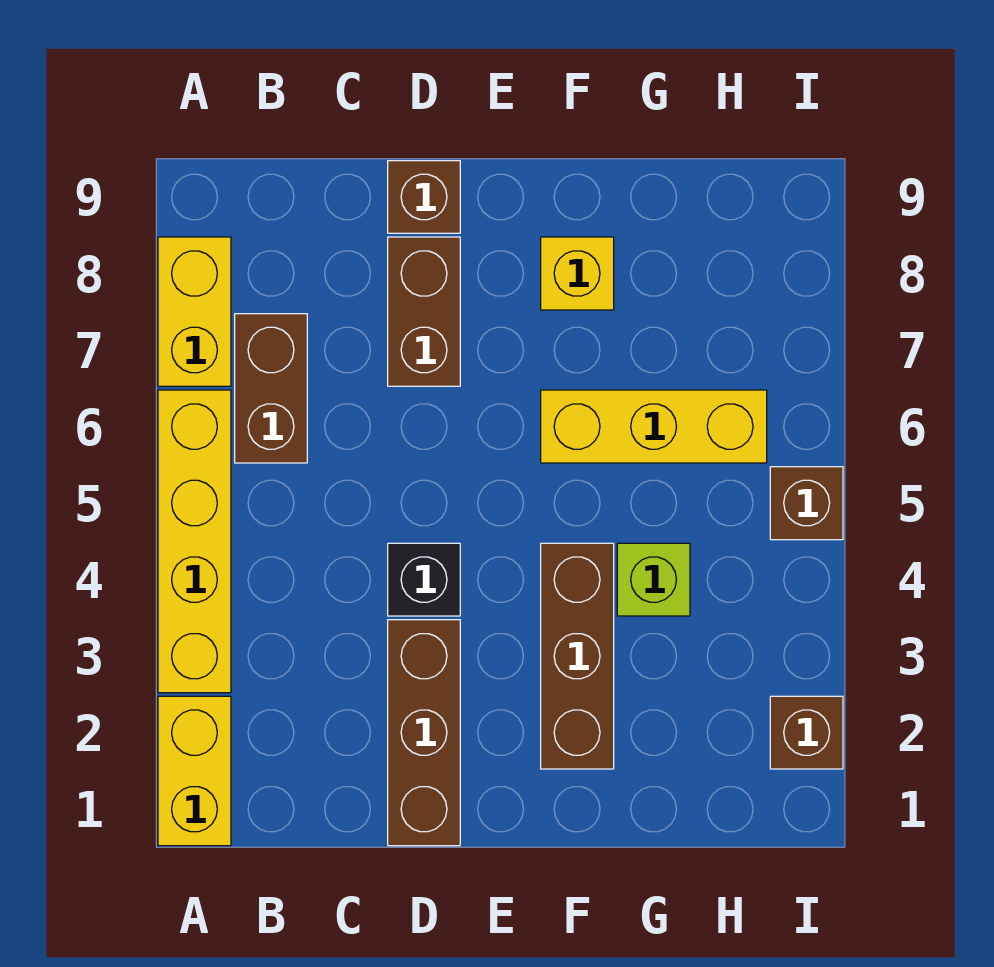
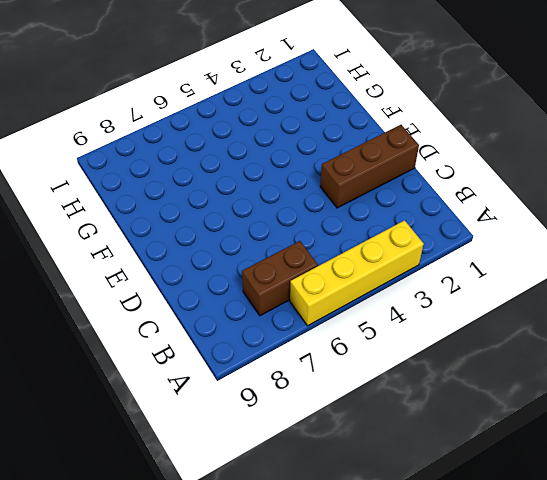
none -> yellow 1x2 brick [158,696,231,846]
none -> yellow 1x2 brick [158,237,231,386]
none -> black 1x1 brick [388,543,460,616]

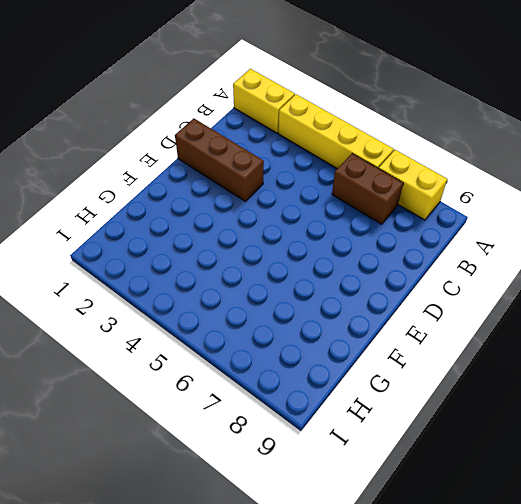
none -> black 1x1 brick [388,543,460,616]
none -> brown 1x2 brick [388,237,460,386]
none -> brown 1x1 brick [388,161,460,233]

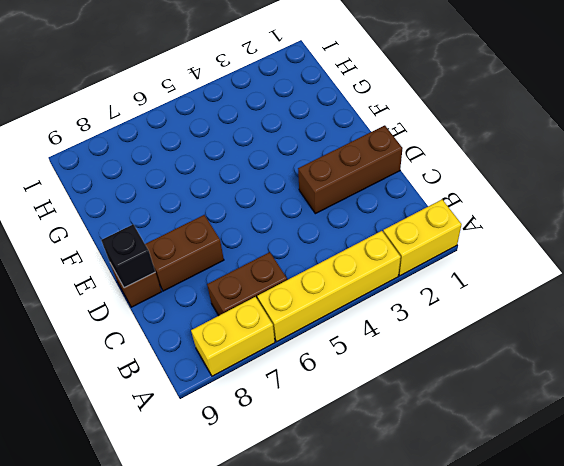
black 1x1 brick [101,225,155,288] -> black 1x1 brick moved to [388,543,460,616]
none -> brown 1x3 brick [541,543,614,769]
none -> yellow 1x3 brick [541,390,767,463]
none -> yellow 1x1 brick [541,237,614,310]

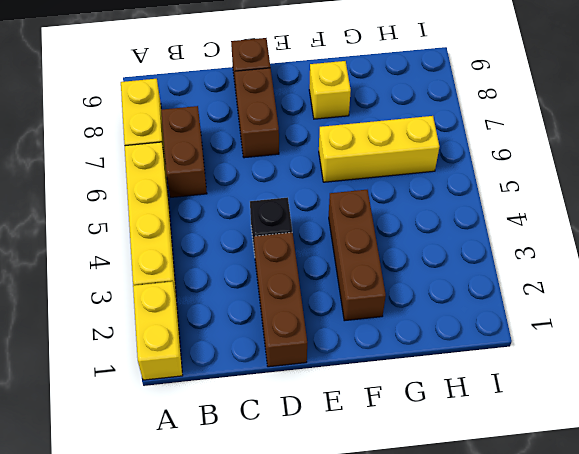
none -> lime 1x1 brick [617,543,690,616]
none -> brown 1x1 brick [770,696,843,769]
none -> brown 1x1 brick [770,467,843,540]

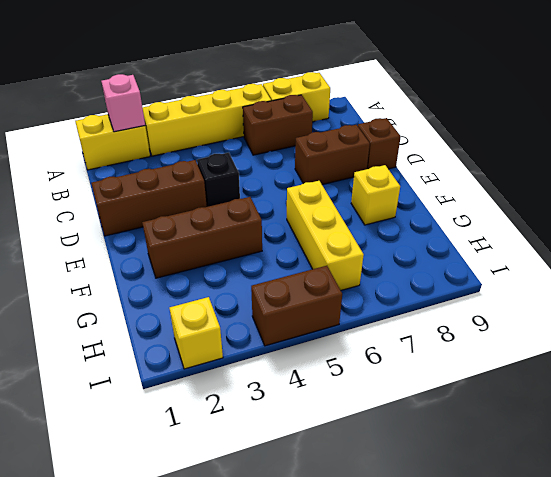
pink 1x1 brick [101,74,145,132] -> none
yellow 1x1 brick [170,297,223,369] -> brown 1x1 brick [770,696,843,769]
brown 1x2 brick [251,266,342,346] -> brown 1x1 brick [770,467,843,540]
none -> lime 1x1 brick [617,543,690,616]

